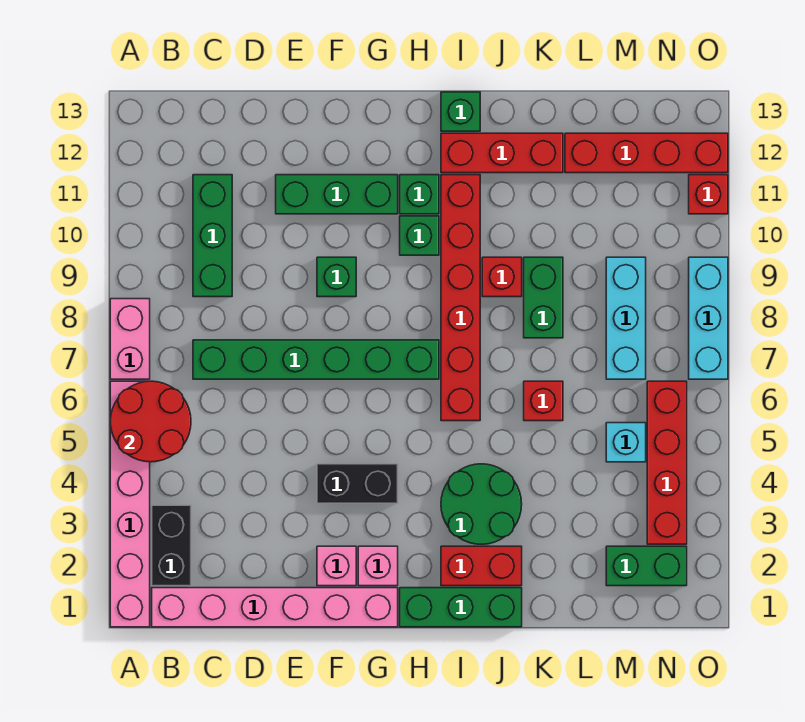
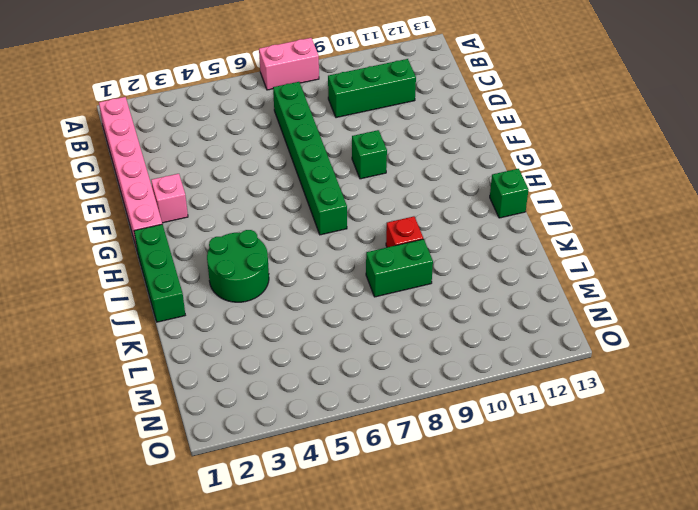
none -> pink 1x6 brick [110,381,150,627]
none -> black 1x2 brick [152,505,191,586]
none -> green 1x3 brick [276,175,398,214]
none -> black 1x2 brick [317,464,398,503]

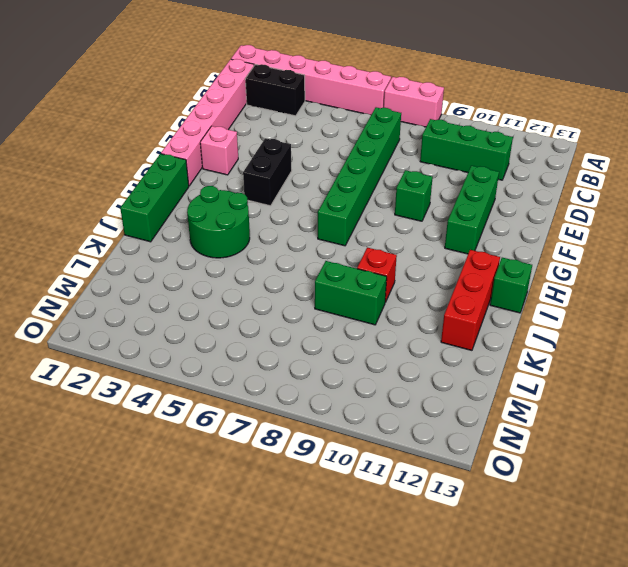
none -> pink 1x1 brick [358,546,398,586]
none -> green 1x1 brick [400,216,439,255]
none -> green 1x1 brick [400,175,439,214]
none -> red 1x2 brick [441,546,522,586]

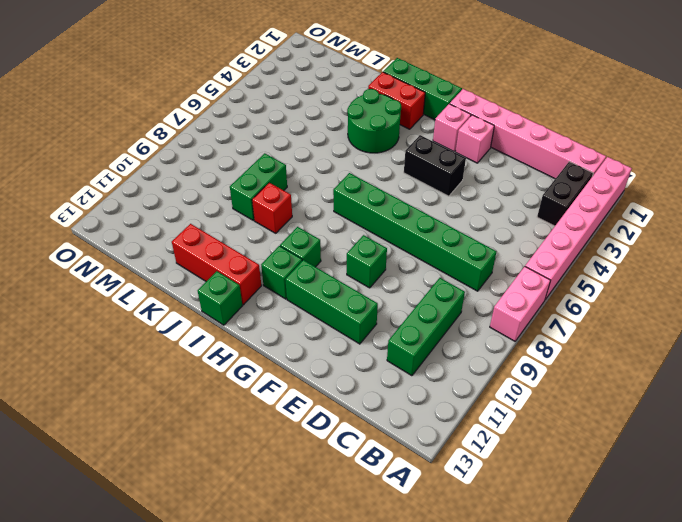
none -> red 1x6 brick [441,175,480,421]
none -> red 1x1 brick [524,381,563,421]
none -> red 1x4 brick [565,133,728,173]
none -> green 1x2 brick [606,546,687,586]

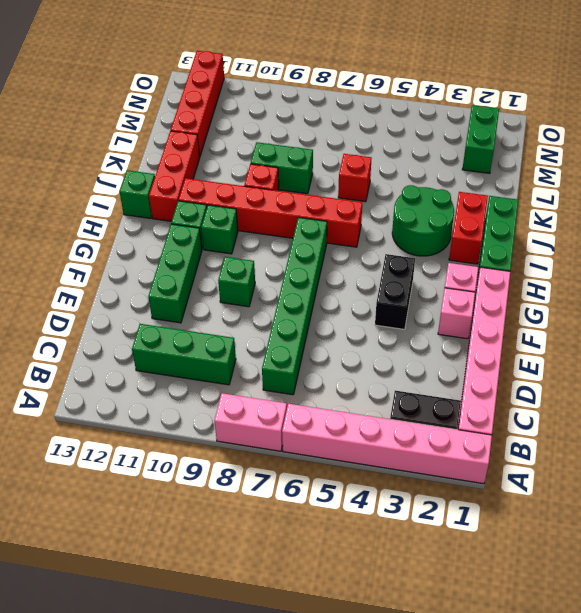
none -> cyan 1x1 brick [606,423,646,462]
none -> cyan 1x3 brick [606,257,646,379]
none -> red 1x4 brick [647,381,687,544]
none -> cyan 1x3 brick [689,257,728,379]

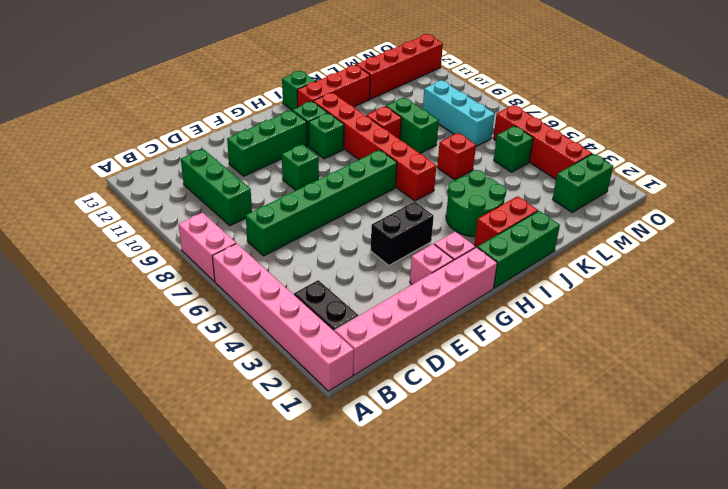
green 1x1 brick [494,126,533,172] -> cyan 1x1 brick [606,423,646,462]
none -> cyan 1x3 brick [689,257,728,379]
none -> red 1x1 brick [689,175,728,214]
none -> red 2x2 round brick [110,381,191,462]

